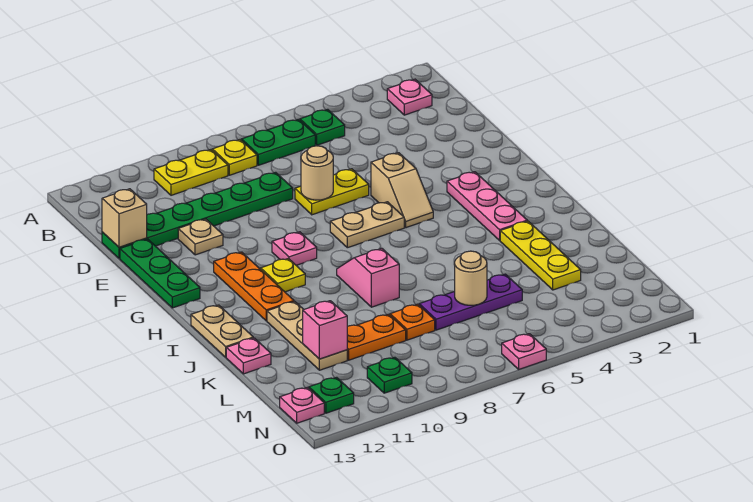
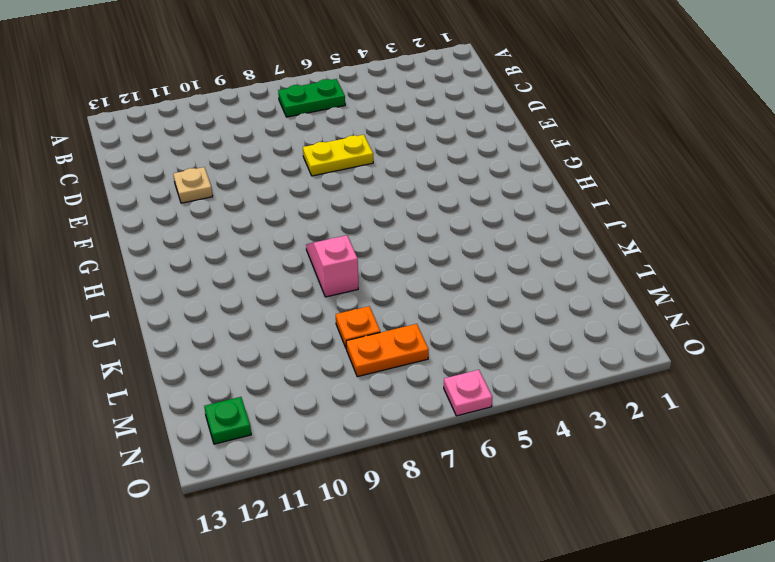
orange 1x2 plate [346,324,429,377] -> orange 1x2 plate moved to [347,314,406,360]
none -> pink 1x1 plate [387,79,432,115]
none -> green 1x1 plate [300,109,345,145]
none -> yellow 1x1 plate [212,140,257,175]
none -> yellow 1x2 plate [154,150,228,195]

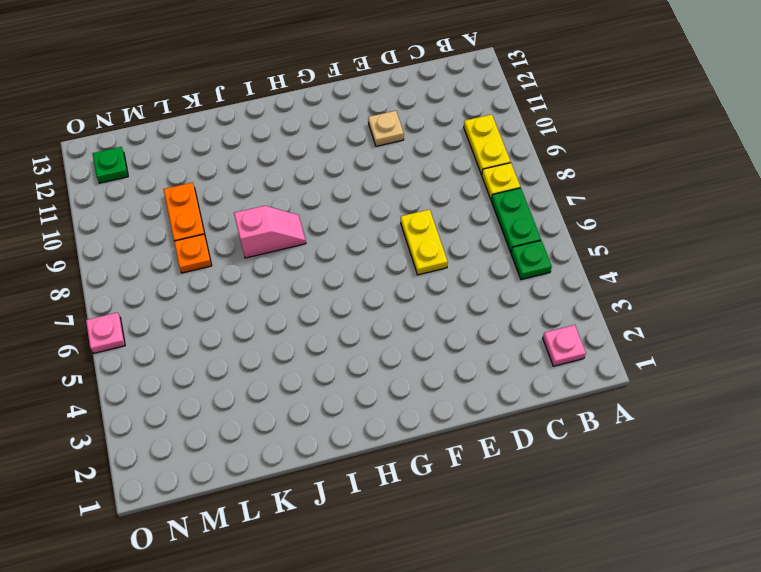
none -> green 1x6 plate [102,172,293,259]
none -> green 1x3 plate [120,239,200,308]
none -> tan 1x2 slope [371,153,433,228]
none -> pink 1x3 plate [447,172,527,240]

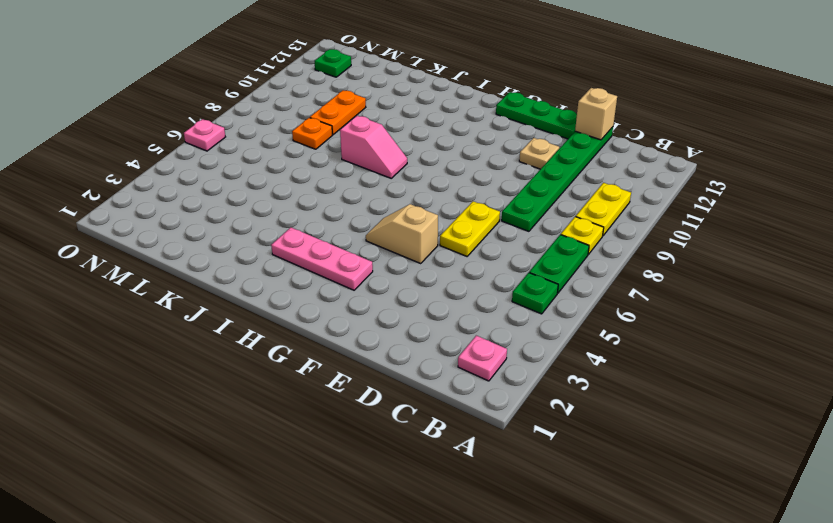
none -> tan 1x2 plate [330,202,404,248]
none -> pink 1x1 plate [272,232,317,265]
none -> orange 1x3 plate [214,252,294,321]
none -> yellow 1x1 plate [261,258,305,292]

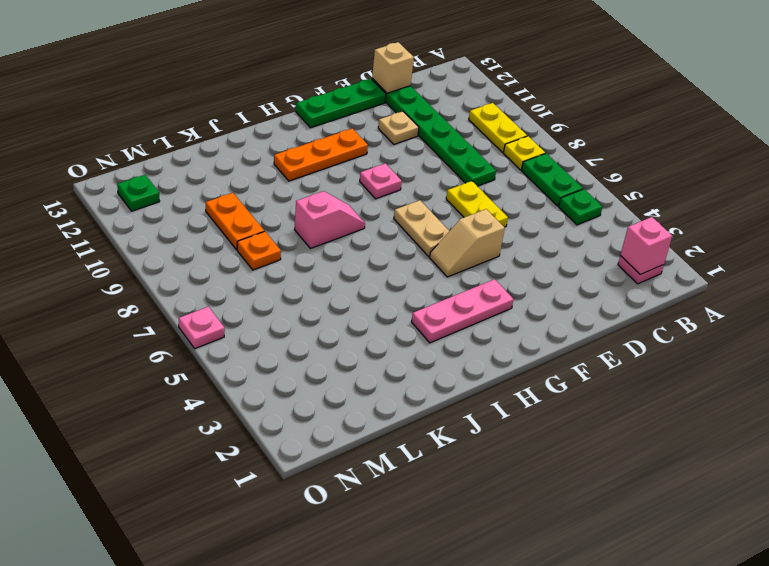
pink 1x1 brick [620,217,672,274] -> pink 1x1 brick moved to [303,301,347,359]
none -> yellow 1x1 plate [261,258,305,292]
none -> tan 1x2 plate [191,305,253,357]
none -> yellow 1x3 plate [500,221,581,290]
none -> tan 1x3 plate [267,301,347,370]

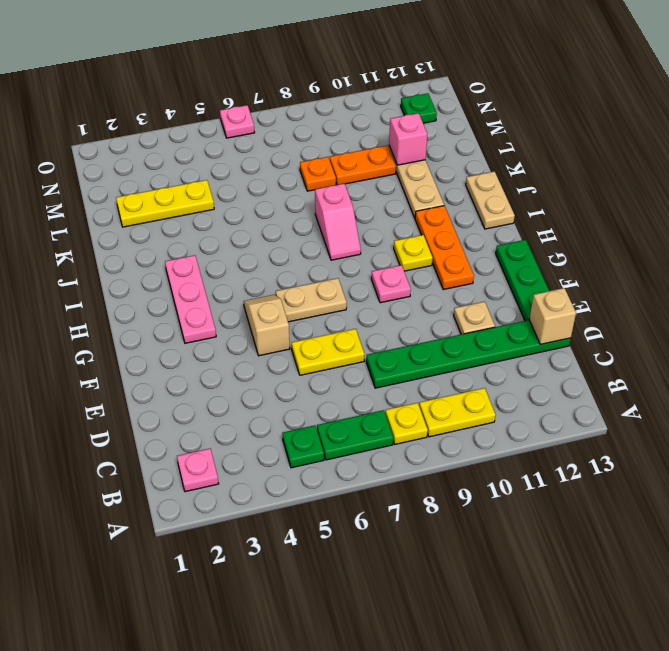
yellow 1x3 plate [116,180,214,227] -> yellow 1x3 plate turned to [500,221,581,290]
none -> pink 1x1 plate [226,338,271,374]
none -> purple 1x3 plate [419,274,522,330]
none -> green 1x1 plate [367,357,412,393]
none -> pink 1x1 plate [280,387,324,423]

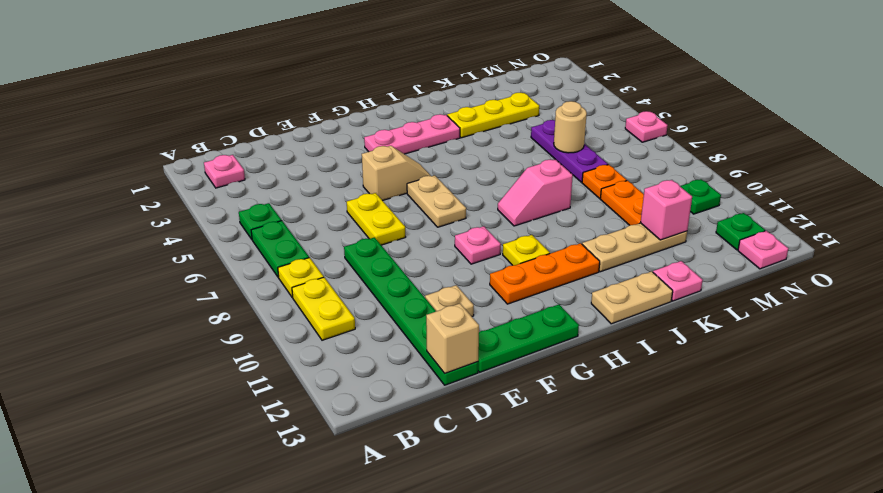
none -> tan 1x1 round brick [301,146,333,200]

